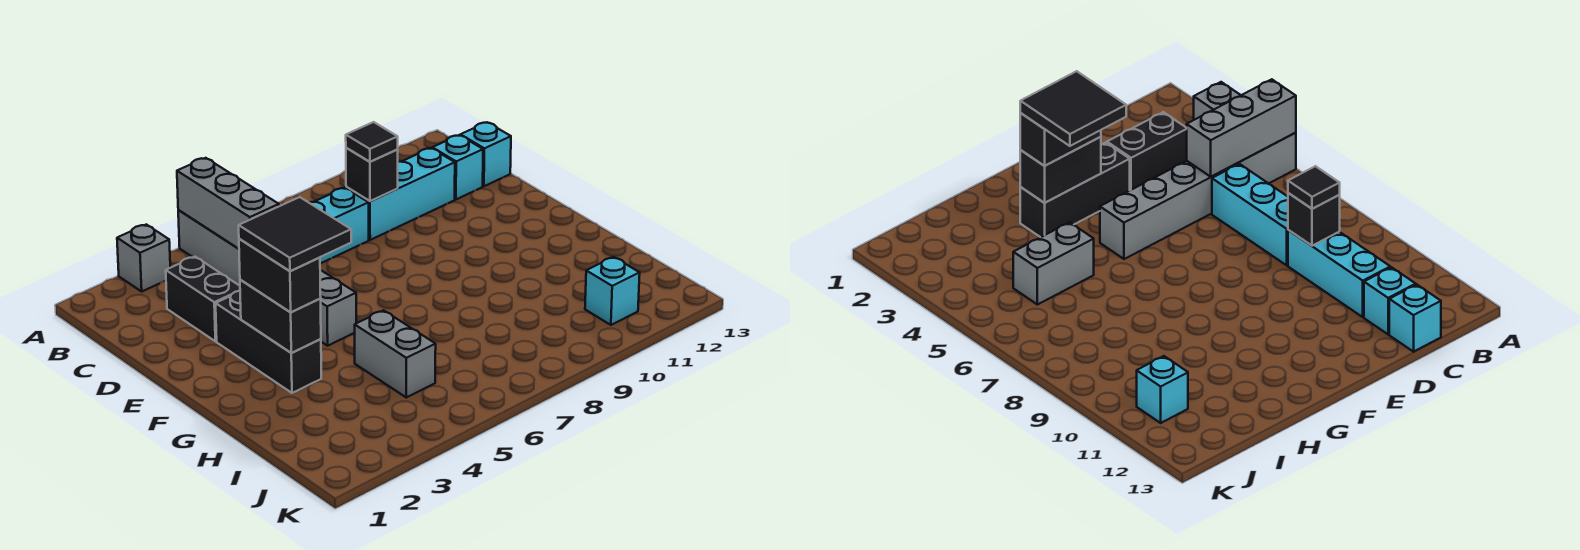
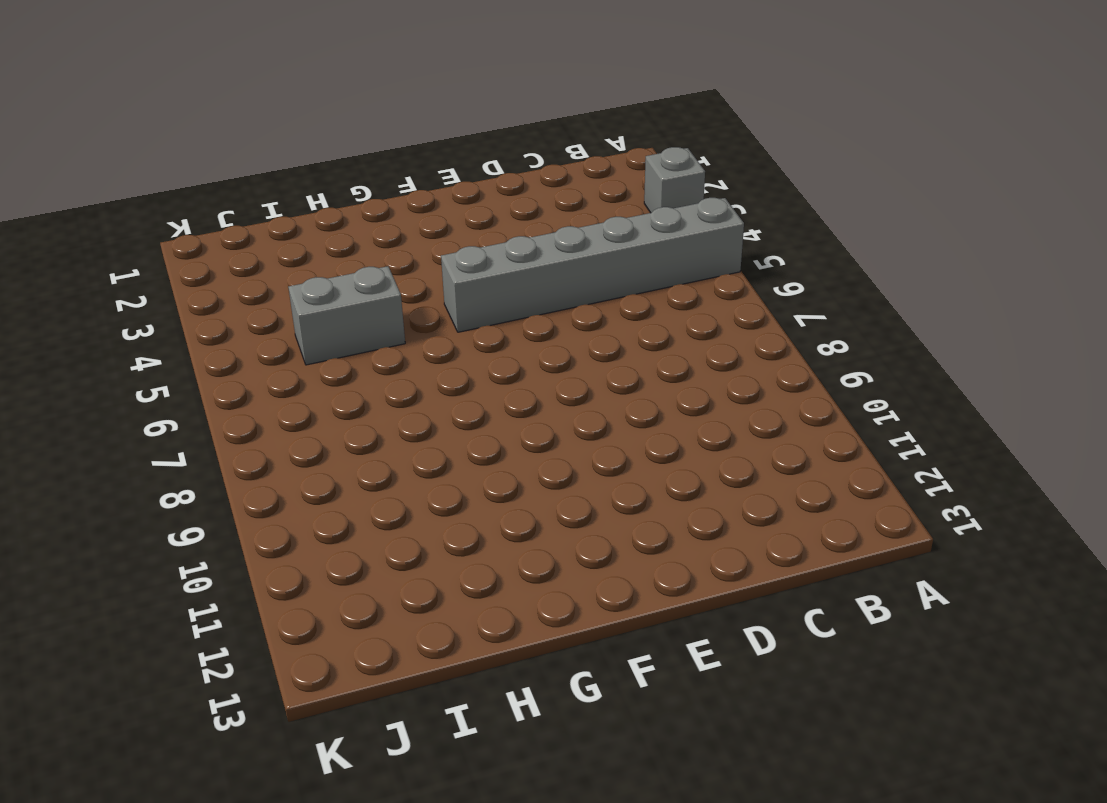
none -> black 1x2 brick [166,257,240,341]
none -> cyan 1x3 brick [309,188,369,264]
none -> cyan 1x3 brick [346,148,455,240]

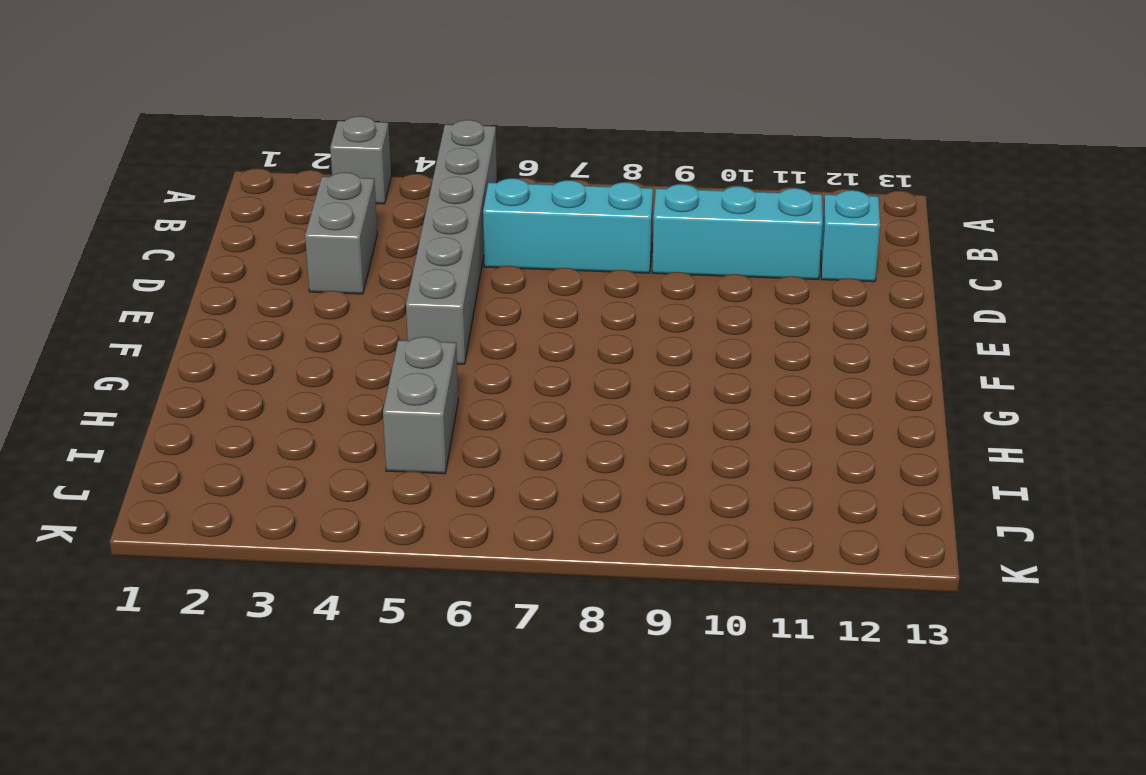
grey 1x2 brick [305,172,377,294] -> black 1x2 brick [166,257,240,341]
none -> cyan 1x1 brick [460,123,511,186]
none -> black 1x3 brick [216,291,321,393]
none -> cyan 1x1 brick [585,257,640,325]

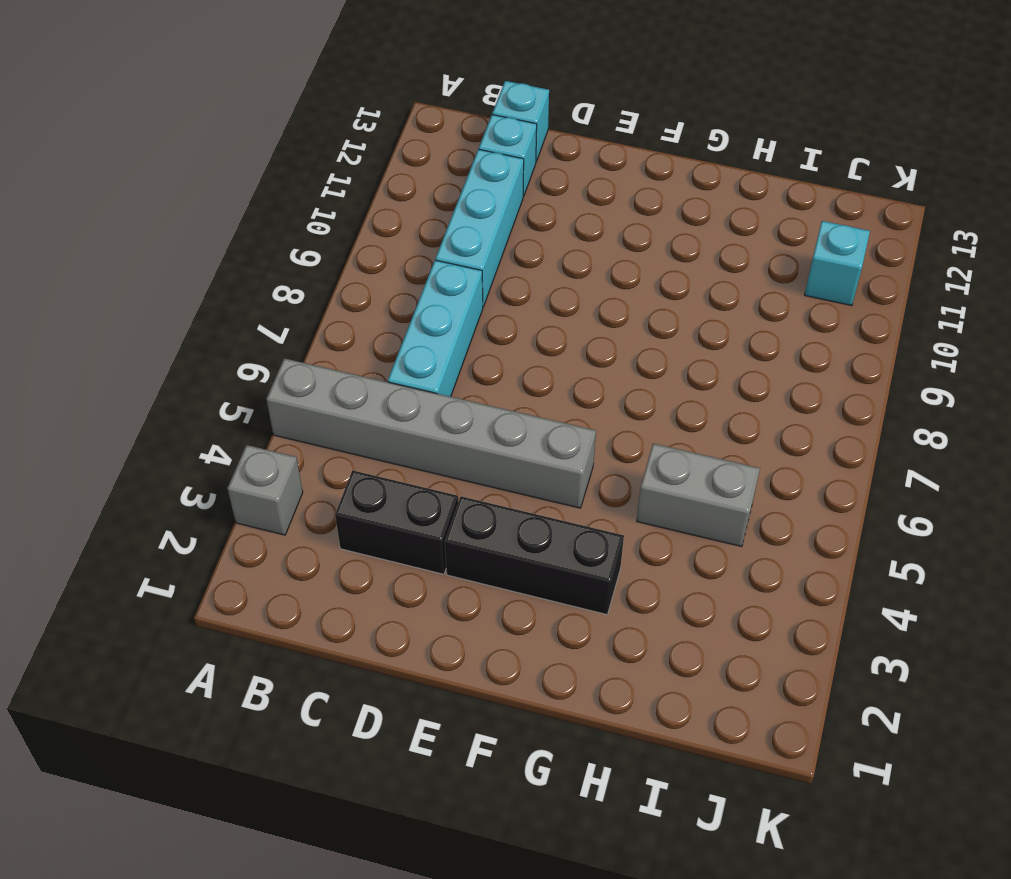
none -> grey 1x3 brick [177,158,279,249]
none -> black 1x1 brick [346,148,398,201]
none -> black 1x2 brick [240,280,321,353]

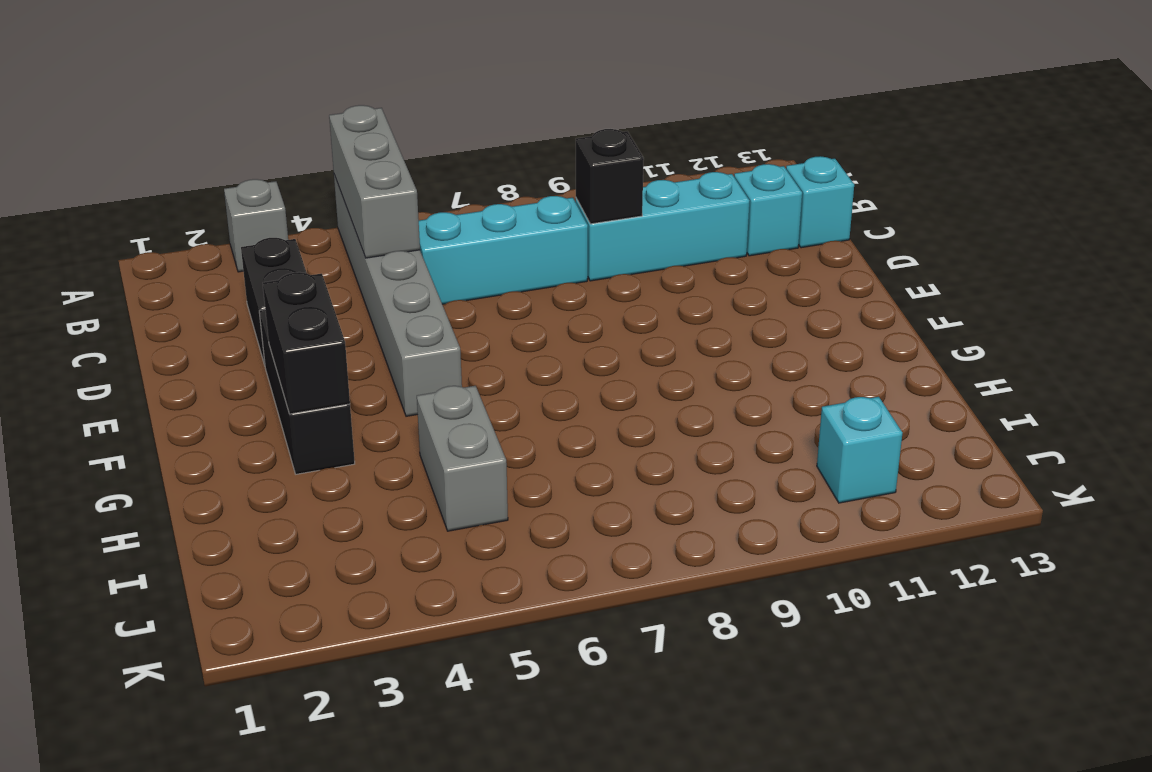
none -> black 1x1 tile [346,122,398,162]
none -> black 1x2 brick [239,239,321,312]
none -> black 2x2 tile [239,197,351,271]

